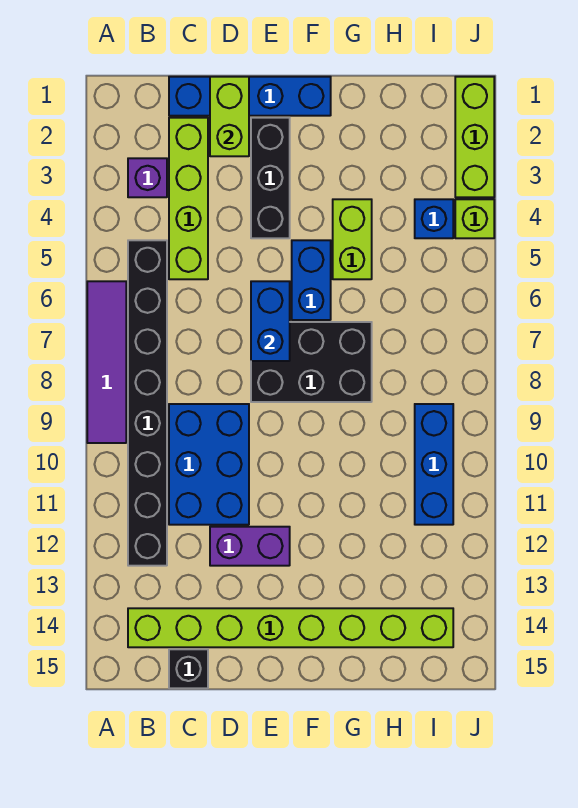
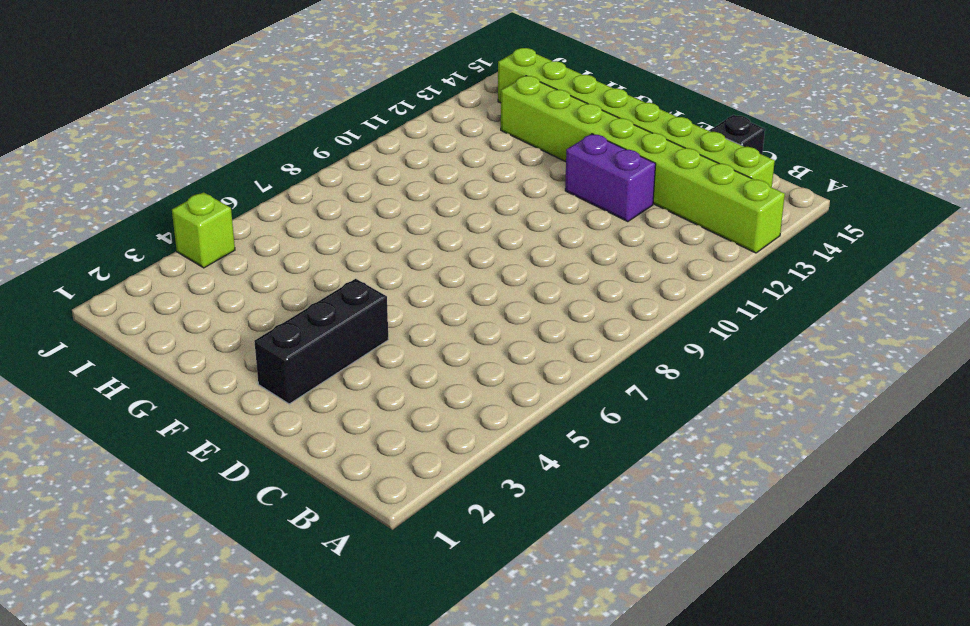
lime 1x8 brick [501,76,785,253] -> none
none -> purple 1x4 tile [87,281,126,443]
none -> purple 1x1 brick [128,158,167,197]
none -> black 1x8 brick [128,240,167,566]

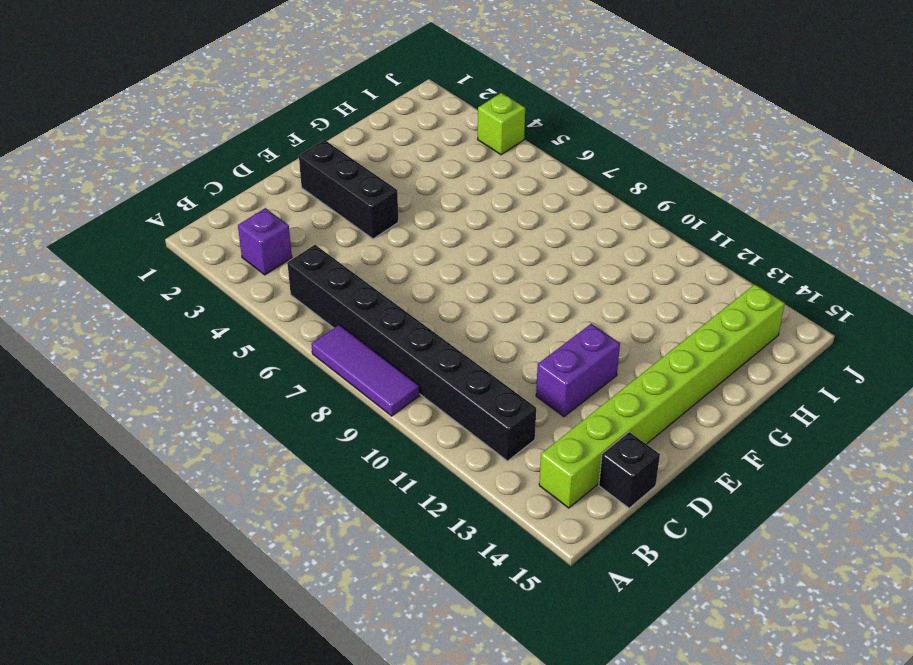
purple 1x3 tile [311,325,420,416] -> purple 1x4 tile [87,281,126,443]
none -> blue 1x4 brick [169,77,331,116]
none -> lime 1x4 brick [169,118,208,279]
none -> blue 2x3 brick [169,404,249,525]

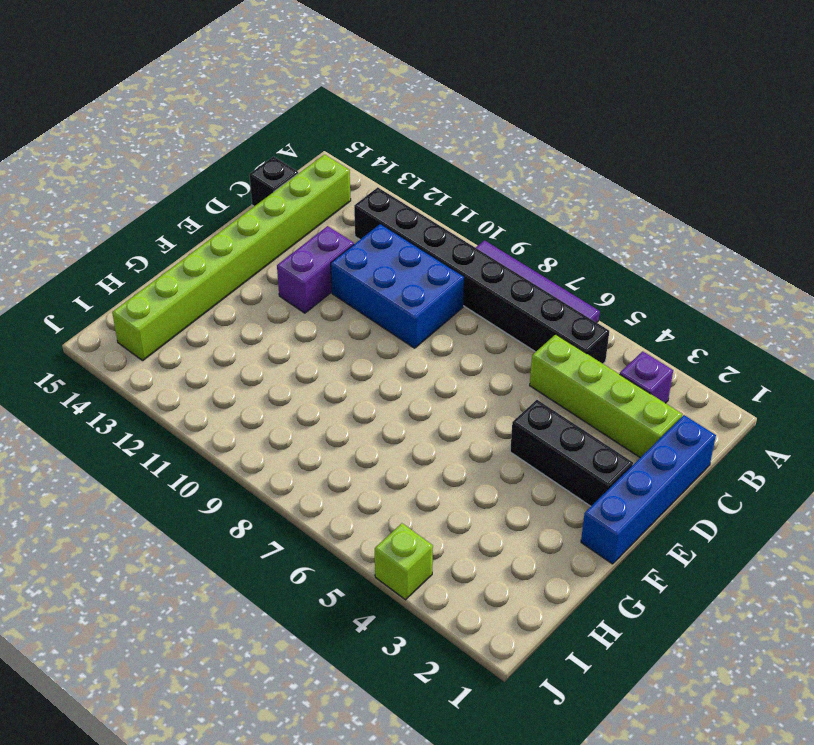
none -> black 2x3 brick [251,322,372,402]
none -> blue 1x2 brick [292,240,331,320]
none -> lime 1x2 brick [333,199,372,279]

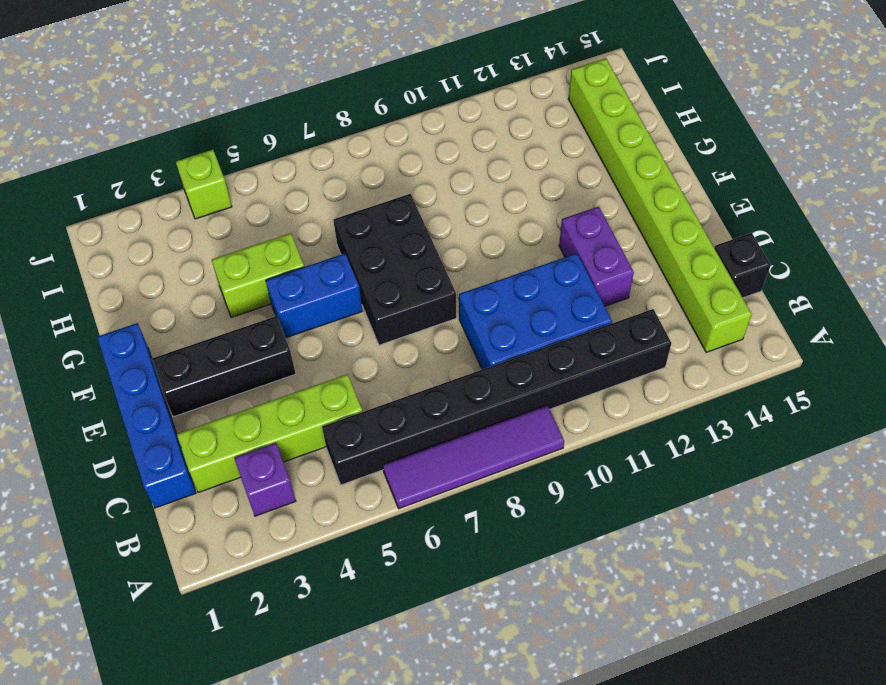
none -> blue 1x1 brick [415,199,453,238]
none -> blue 1x3 brick [415,404,453,525]
none -> lime 1x3 brick [455,77,494,197]

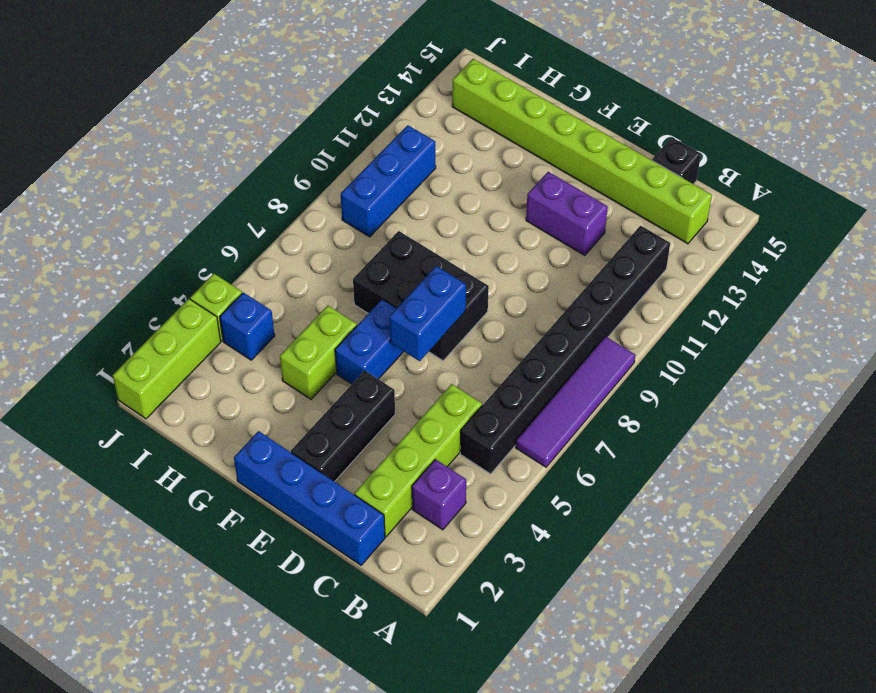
none -> blue 2x3 brick [169,404,249,525]
none -> lime 1x2 brick [210,77,249,156]

